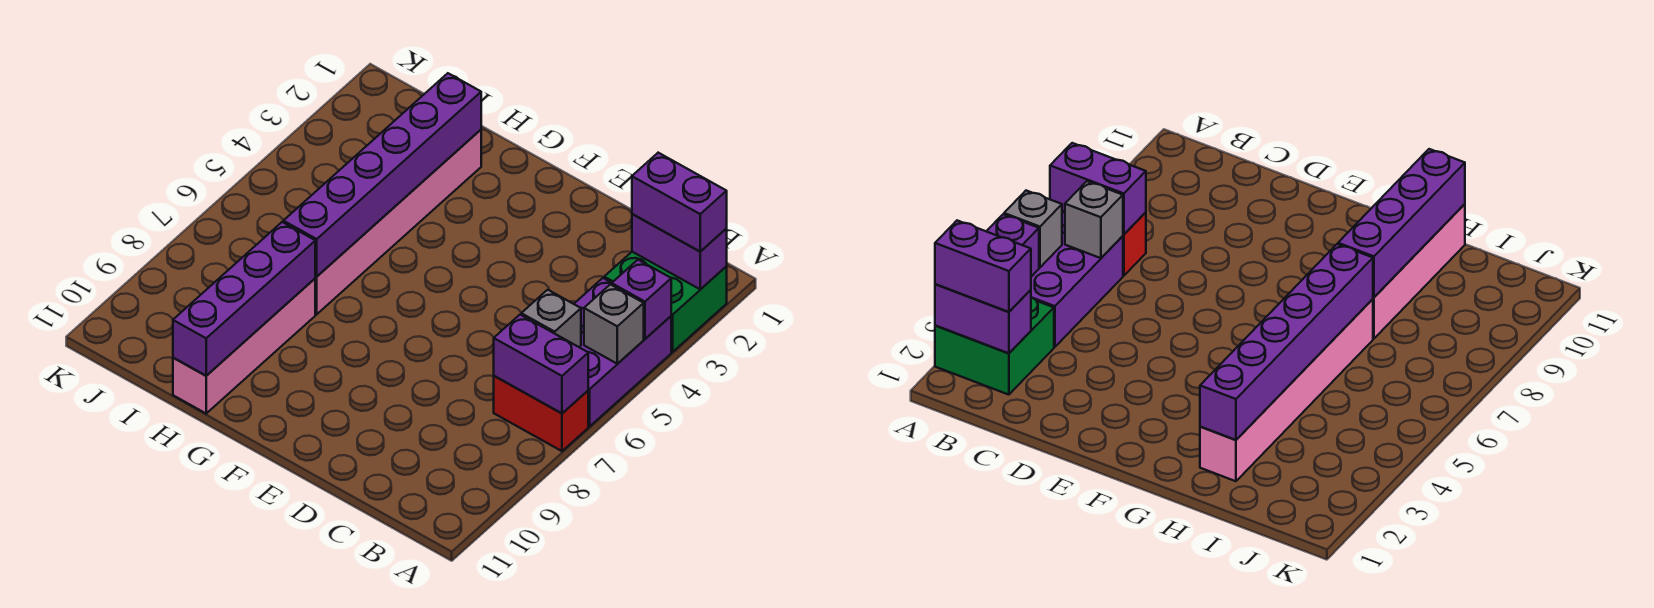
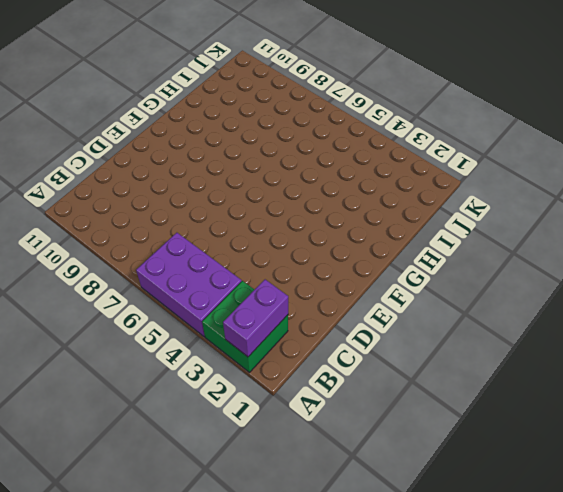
none -> red 1x2 brick [494,376,588,451]
none -> pink 1x6 brick [315,130,481,314]
none -> pink 1x4 brick [173,279,315,413]

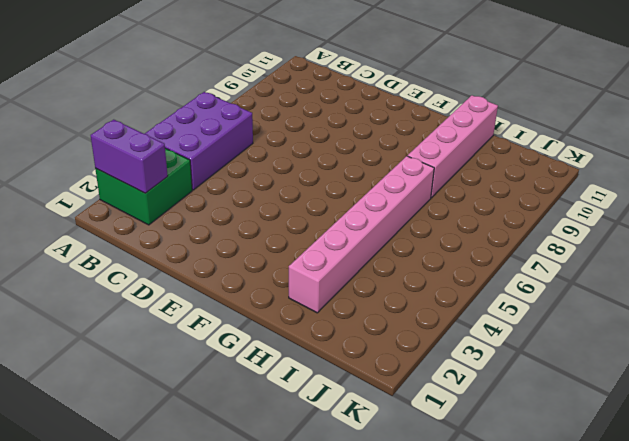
none -> red 1x2 brick [494,376,588,451]
none -> purple 1x1 brick [612,260,671,339]
none -> grey 1x1 brick [584,284,644,364]

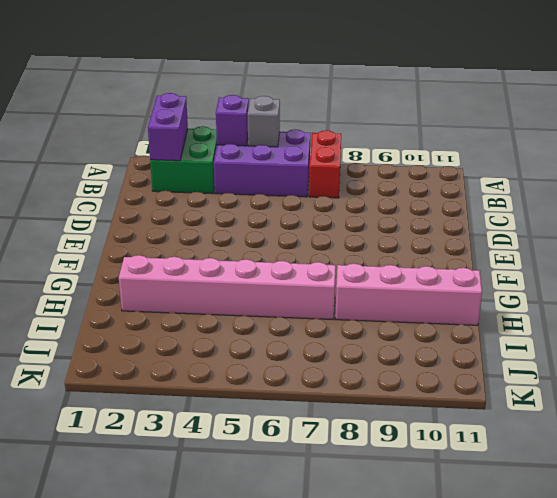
none -> purple 1x2 brick [494,315,588,413]
none -> grey 1x1 brick [521,290,581,347]
none -> purple 1x6 brick [283,73,481,277]

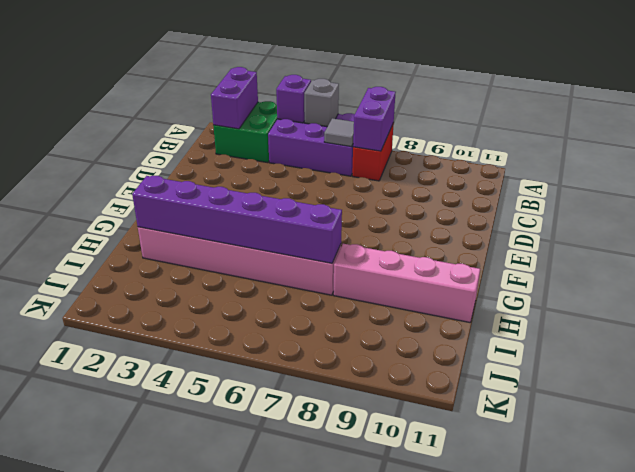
grey 1x1 tile [324,118,354,147] -> grey 1x1 brick [521,290,581,347]
none -> purple 1x4 brick [173,222,315,376]
none -> purple 1x2 brick [632,153,727,252]

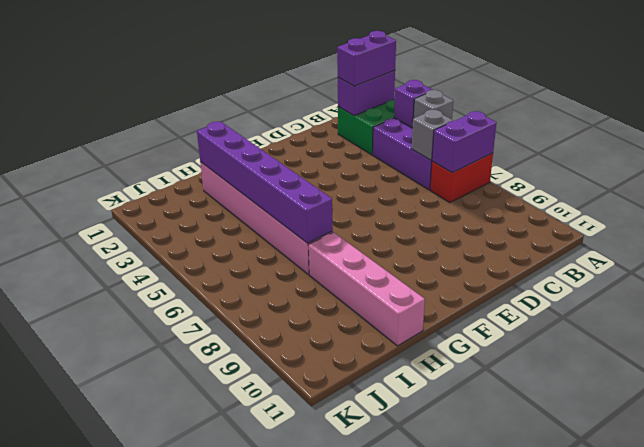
none -> purple 1x4 brick [173,222,315,376]

